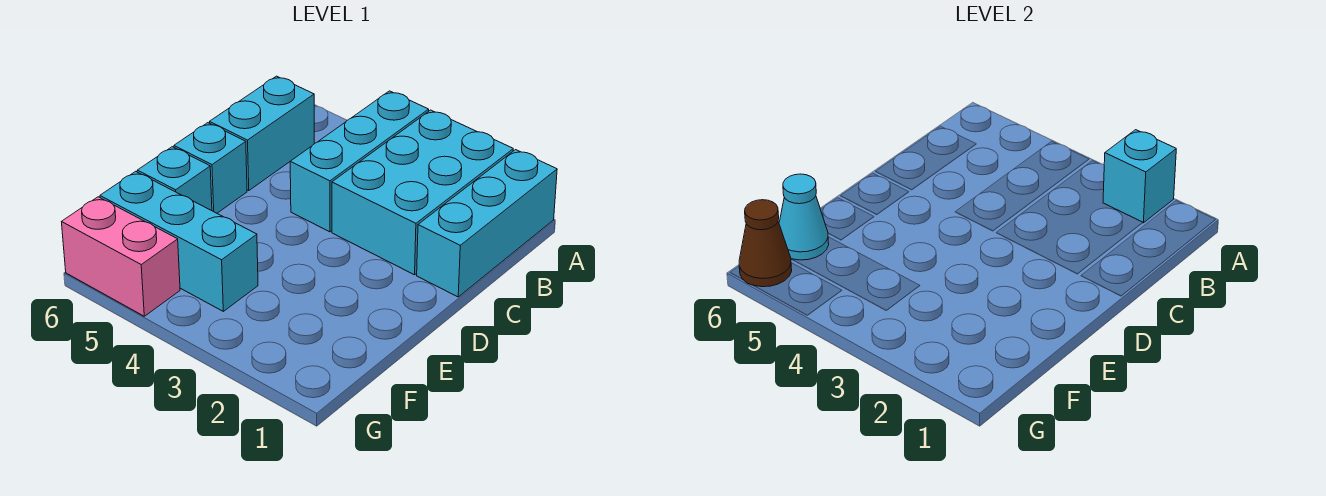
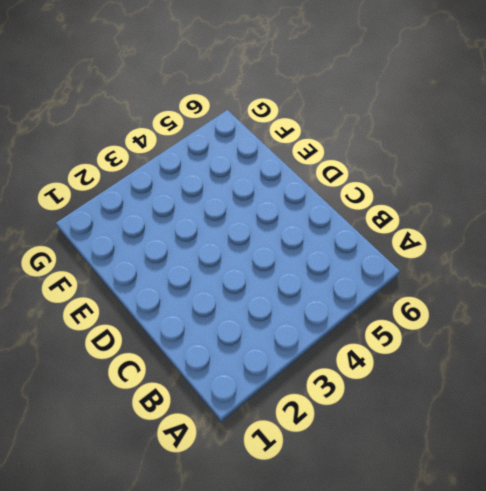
none -> cyan 1x3 brick [417,150,557,297]
none -> cyan 2x3 brick [332,110,513,275]

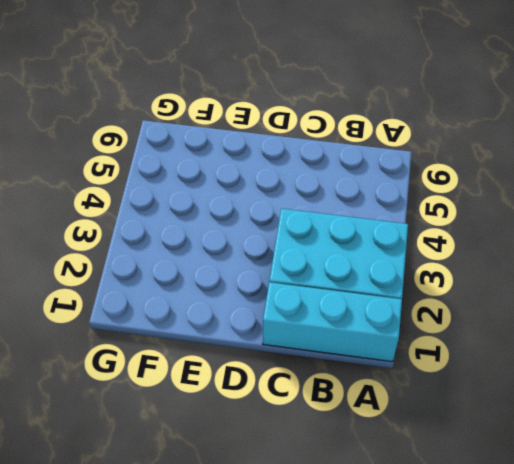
none -> cyan 1x3 brick [290,91,429,232]
none -> cyan 1x2 brick [210,76,314,190]

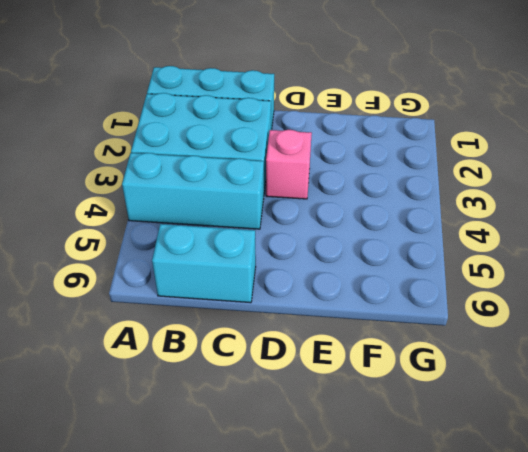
pink 1x1 brick [266,130,312,199] -> none
none -> cyan 1x1 brick [174,123,247,213]
none -> cyan 1x1 brick [137,147,212,211]

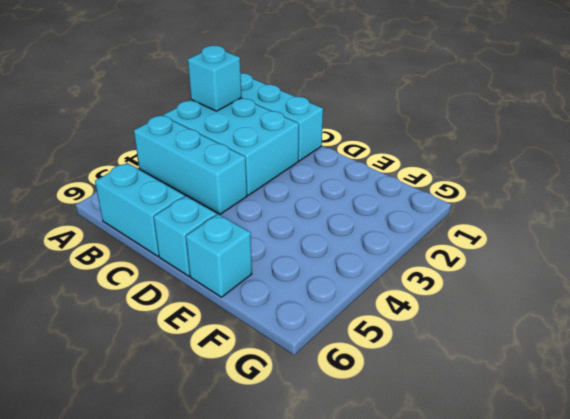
none -> cyan 1x3 brick [100,171,258,311]
none -> pink 1x2 brick [62,197,180,316]

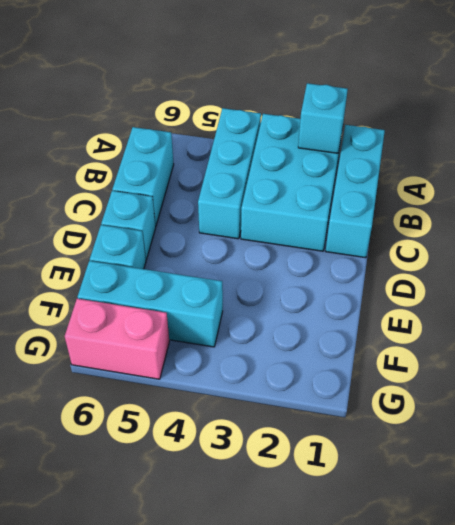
none -> cyan 1x1 cone [779,174,829,260]
none -> brown 1x1 cone [739,200,792,287]

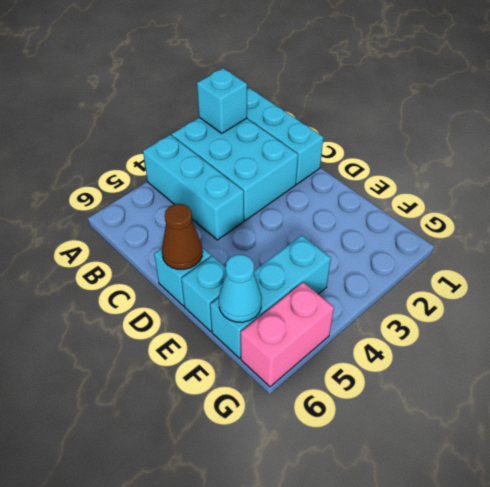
brown 1x1 cone [162,204,203,269] -> brown 1x1 cone moved to [739,200,792,287]
none -> cyan 1x2 brick [210,76,314,190]

